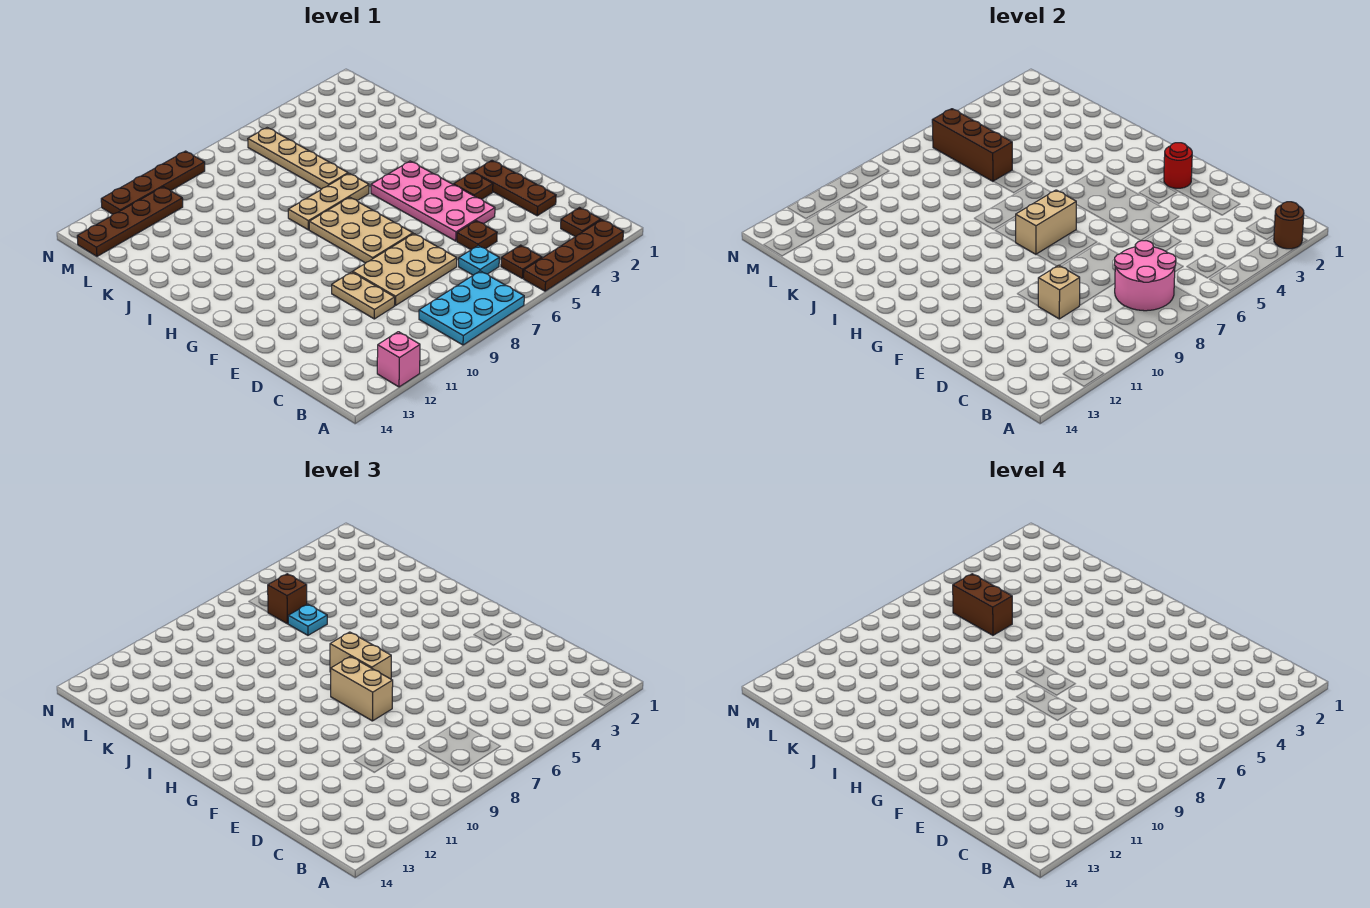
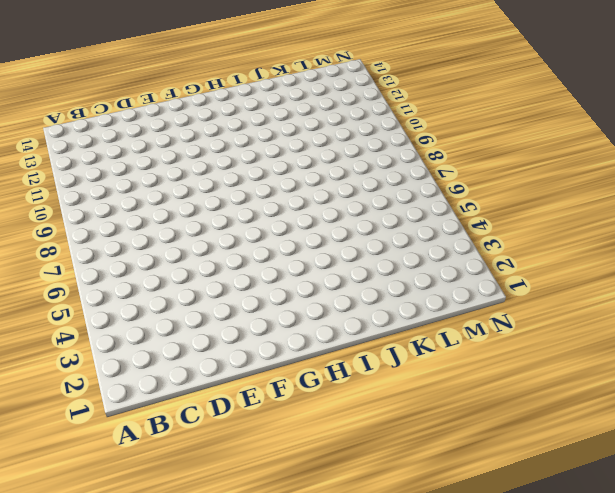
none -> brown 1x4 plate [524,220,623,291]
none -> cyan 2x3 plate [419,271,524,345]
none -> pink 1x1 brick [377,332,420,387]

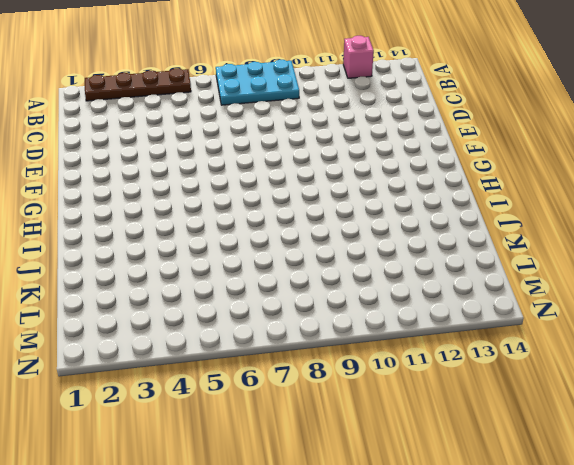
none -> brown 1x1 plate [561,208,601,237]
none -> brown 1x1 plate [501,245,542,278]
none -> cyan 1x1 plate [459,246,499,275]

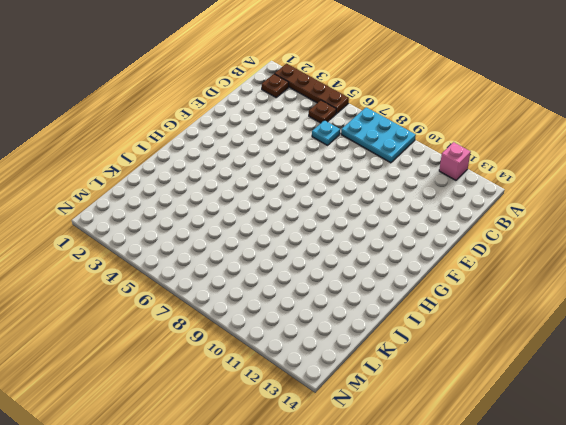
none -> brown 1x3 plate [473,161,556,216]
none -> brown 1x1 plate [457,221,497,250]
none -> tan 2x3 plate [353,234,457,306]

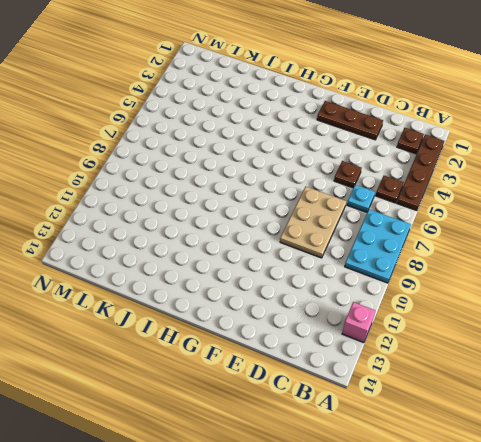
none -> tan 1x2 plate [332,272,395,319]
none -> pink 2x4 plate [371,161,495,241]
none -> brown 1x1 plate [454,172,493,199]

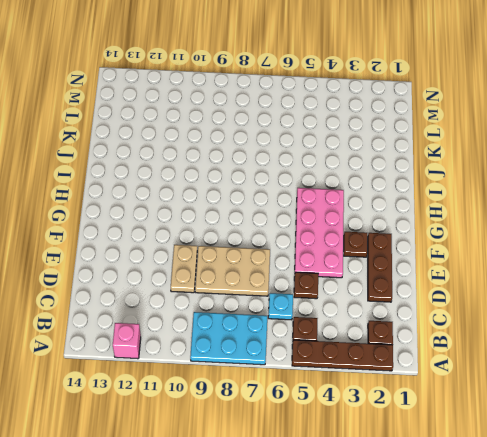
none -> tan 2x3 plate [309,197,413,263]
none -> tan 1x3 plate [288,173,369,230]
none -> tan 1x4 plate [248,128,348,189]

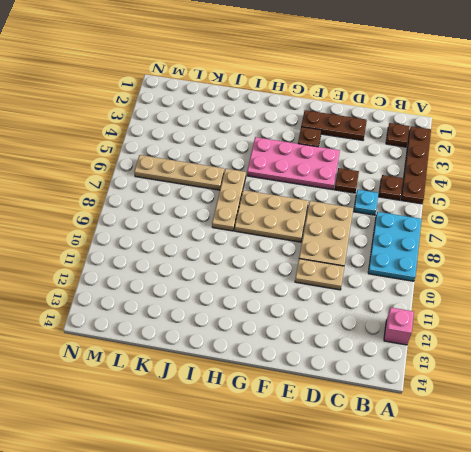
none -> brown 1x4 plate [77,187,183,256]
none -> brown 1x4 plate [101,151,205,214]
none -> brown 1x1 round brick [1274,202,1304,249]

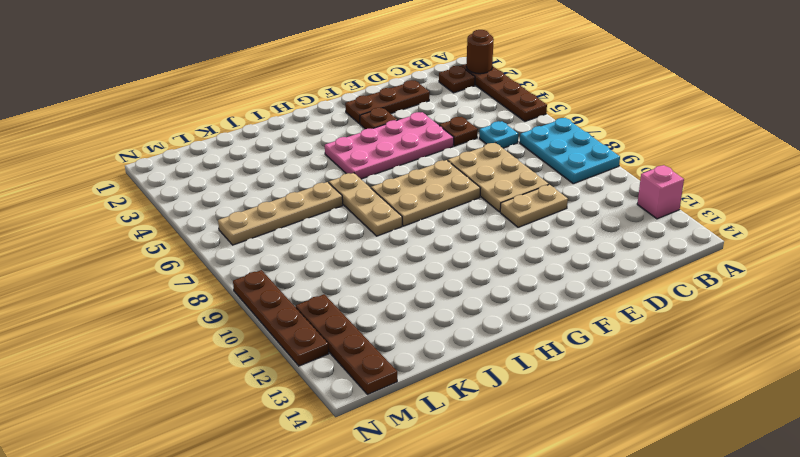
none -> brown 1x1 plate [501,245,542,278]
none -> pink 2x2 round brick [1115,241,1176,311]
none -> tan 1x1 brick [1038,265,1080,319]

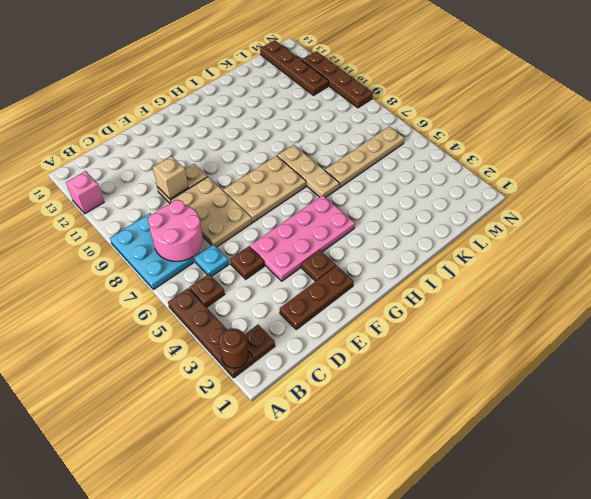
none -> red 1x1 round brick [1164,143,1192,188]
none -> tan 1x2 brick [1016,190,1076,254]
none -> brown 1x3 brick [932,109,1012,181]

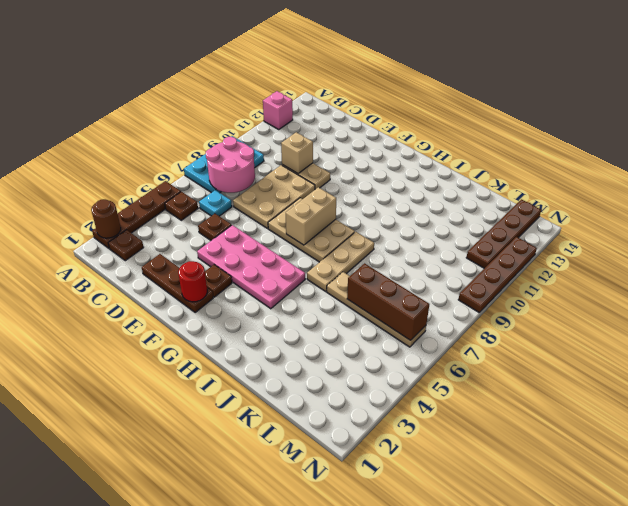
none -> tan 1x2 brick [331,656,393,721]
none -> tan 1x2 brick [330,632,391,679]
none -> cyan 1x1 plate [288,604,327,635]

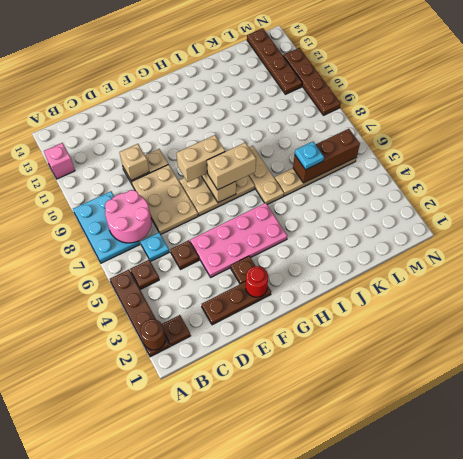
none -> brown 1x1 brick [268,574,307,624]
none -> brown 1x2 brick [953,574,1012,635]

